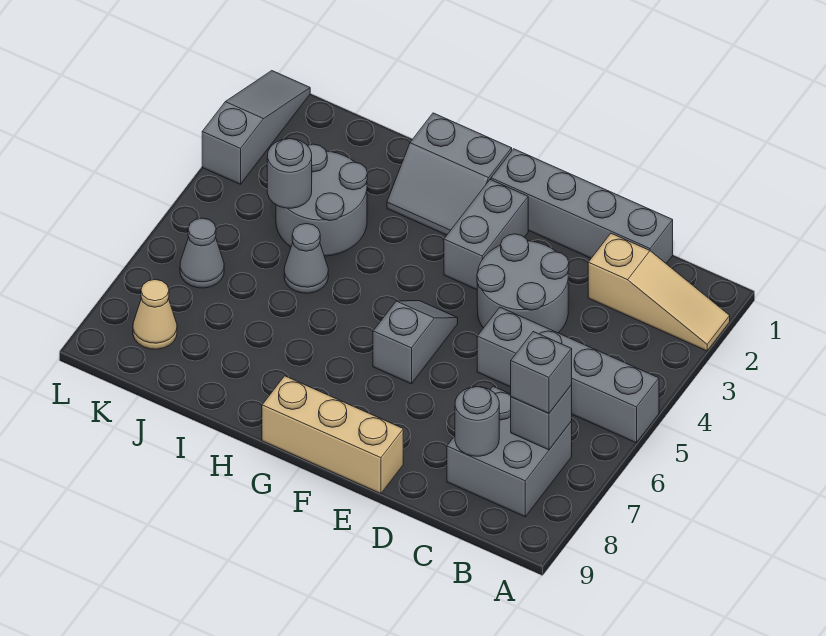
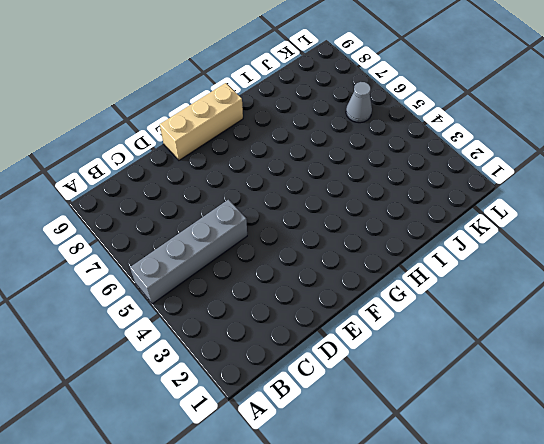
none -> tan 1x3 slope [588,233,730,351]
none -> grey 2x2 brick [447,387,572,517]
none -> grey 1x4 brick [491,149,673,264]

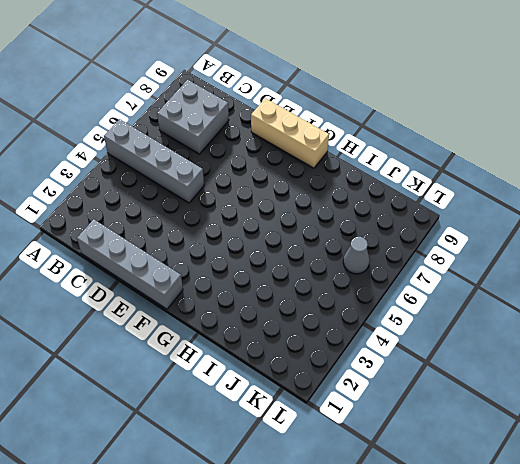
none -> tan 1x3 slope [588,233,730,351]
none -> grey 2x2 round brick [477,234,569,333]
none -> grey 1x2 brick [444,180,528,290]

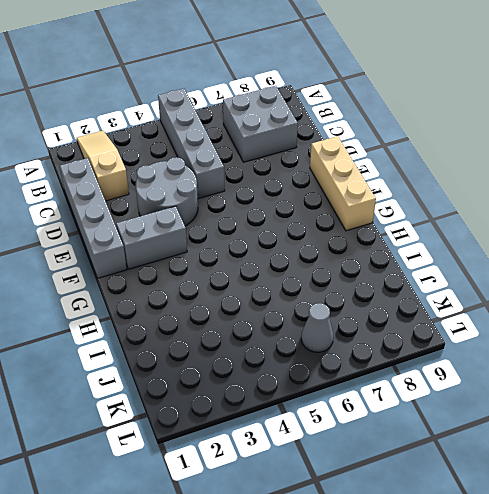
none -> grey 1x2 slope [373,301,458,384]
none -> grey 2x2 slope [387,113,512,235]
none -> grey 2x2 round brick [276,144,367,256]

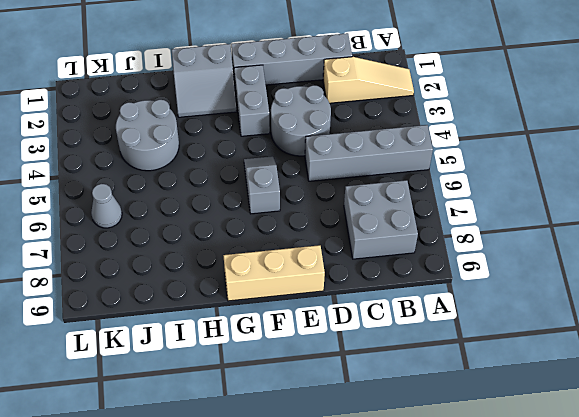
none -> grey 1x1 cone [284,223,328,293]
none -> tan 1x1 cone [133,280,177,349]
none -> grey 1x3 slope [202,71,310,184]

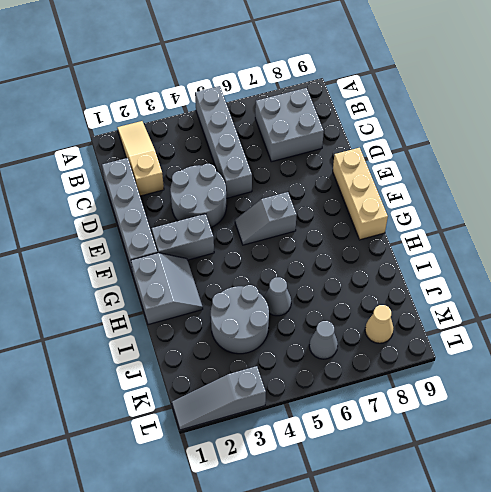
none -> grey 1x1 brick [511,385,572,450]
none -> grey 1x1 round brick [455,387,499,456]
none -> grey 1x1 round brick [267,139,312,208]

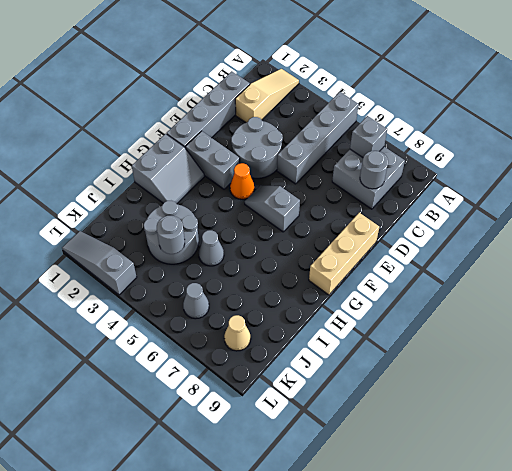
orange 1x1 cone [230,163,254,199] -> none
none -> grey 1x1 brick [511,332,572,414]

